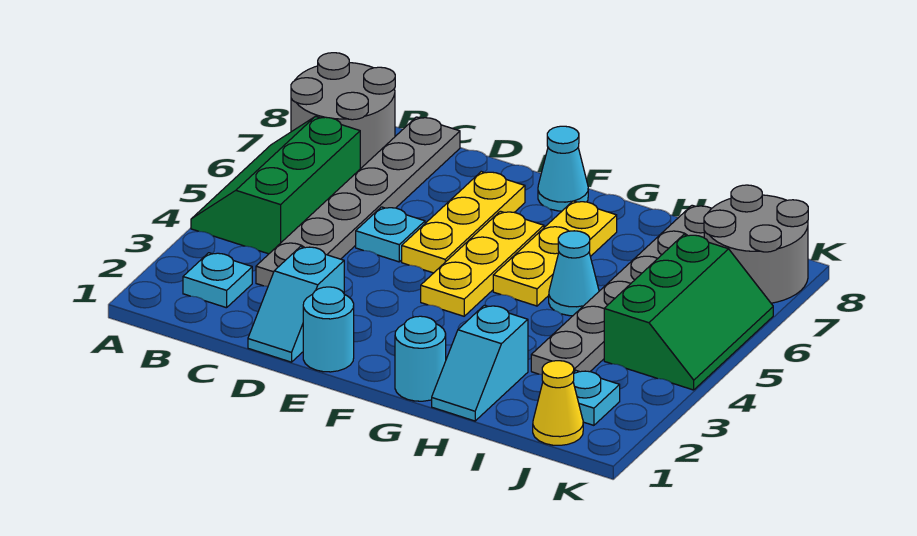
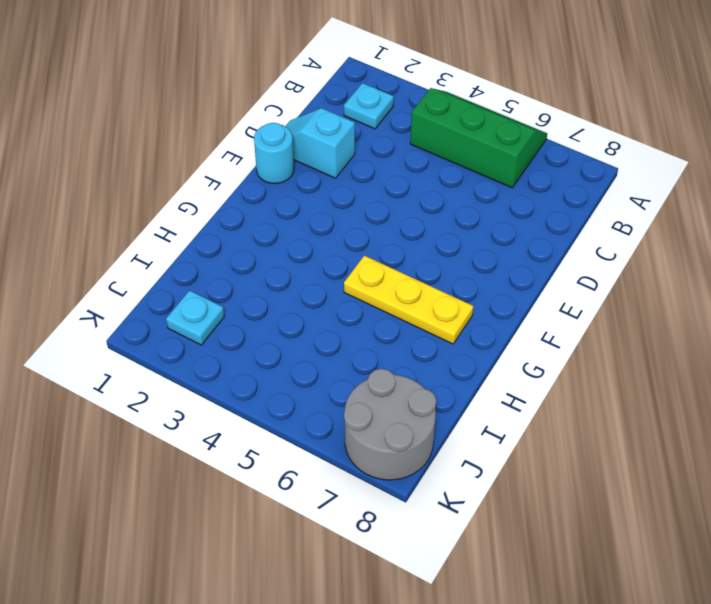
none -> grey 2x2 round brick [291,53,395,169]
none -> grey 1x6 plate [256,117,460,286]
none -> cyan 1x1 plate [356,207,425,262]

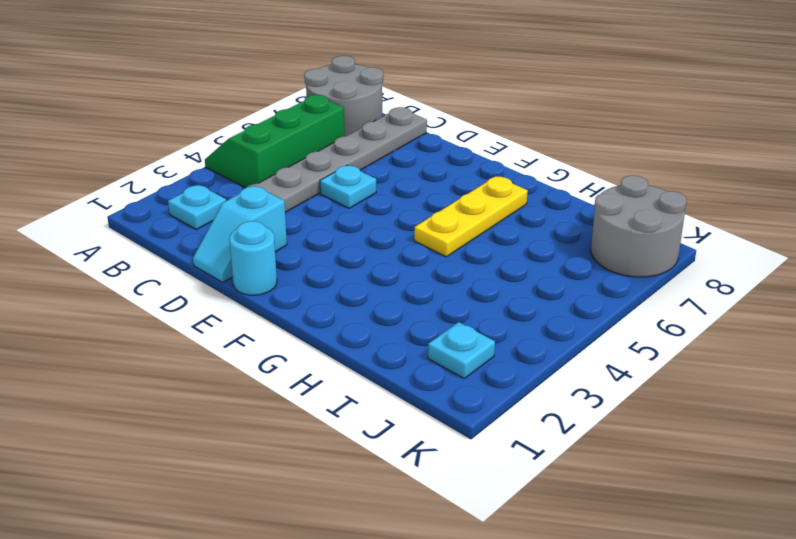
none -> yellow 1x3 plate [402,172,525,273]
none -> yellow 1x3 plate [421,211,544,316]
none -> cyan 1x1 cone [538,126,588,211]

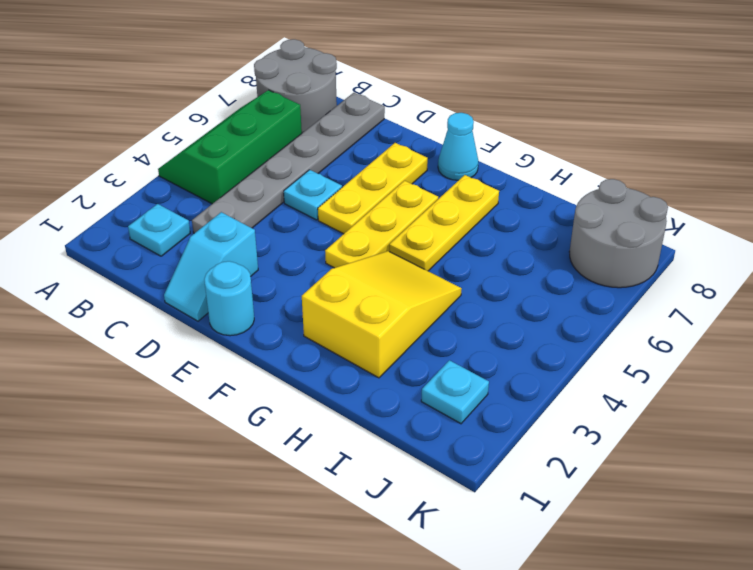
yellow 2x3 slope [302,251,462,378] -> cyan 1x2 slope [432,305,528,421]
none -> cyan 1x1 round brick [395,316,446,401]
none -> cyan 1x1 cone [549,231,599,316]
none -> grey 1x6 plate [531,205,712,375]

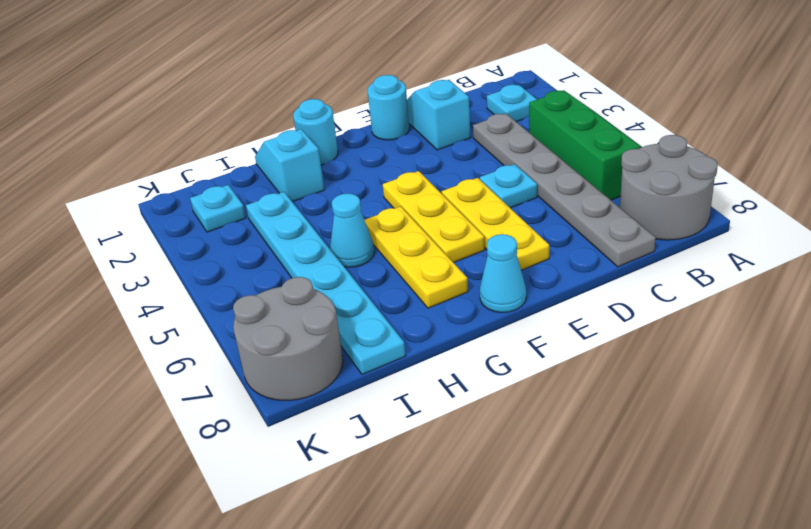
cyan 1x6 plate [246,192,405,374] -> grey 1x6 plate [531,205,712,375]
none -> yellow 1x1 cone [533,361,583,445]
none -> green 2x3 slope [604,235,773,390]

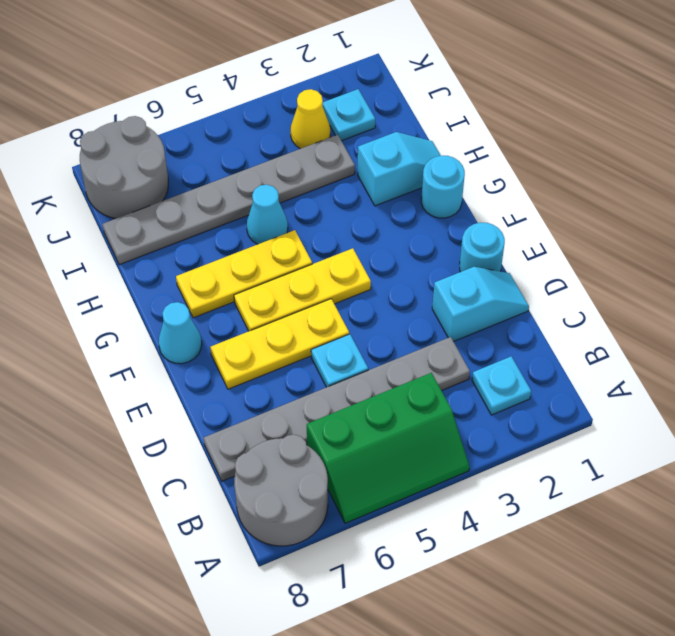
yellow 1x1 cone [291,89,330,149] -> yellow 1x1 cone moved to [533,361,583,445]
none -> green 2x3 slope [604,235,773,390]

